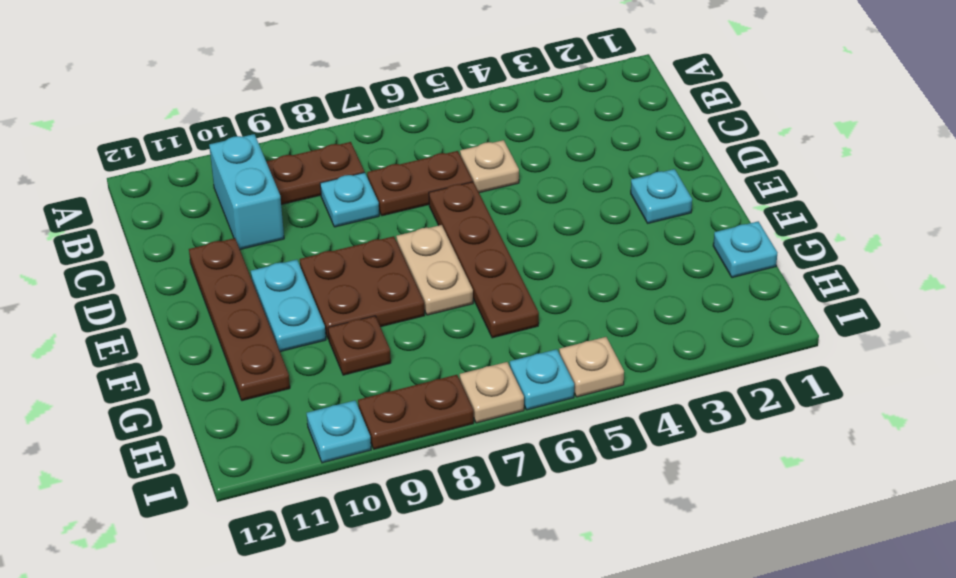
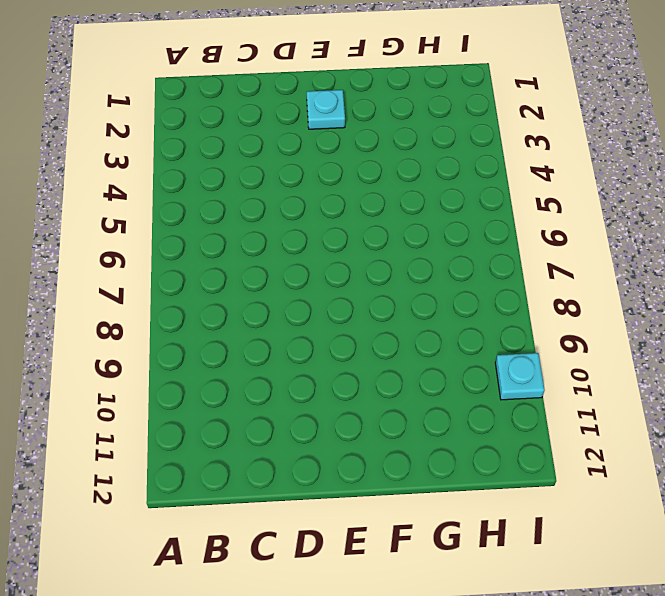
none -> brown 1x2 plate [266,142,364,205]
none -> cyan 1x2 brick [209,134,284,249]
none -> tan 1x1 plate [460,140,519,193]

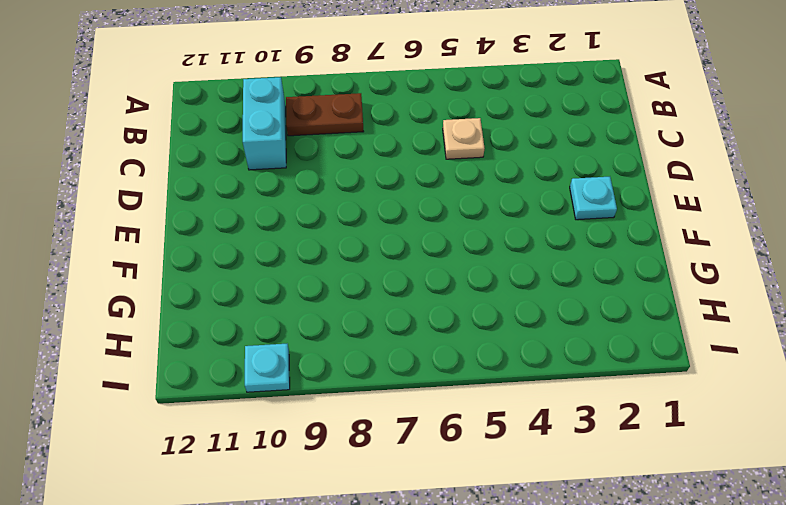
none -> brown 1x2 plate [367,151,473,216]
none -> cyan 1x1 plate [320,172,379,227]
none -> brown 1x4 plate [429,182,539,338]

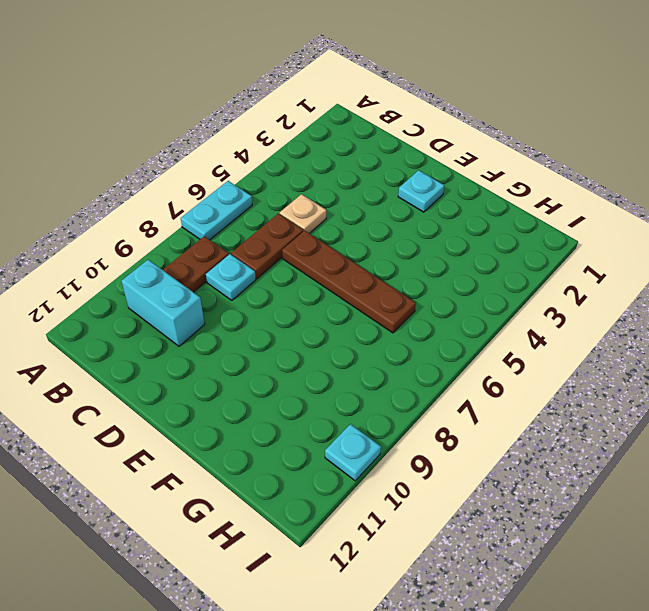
cyan 1x2 plate [181,181,252,240] -> cyan 1x2 plate turned to [251,260,326,352]
none -> brown 1x4 plate [189,238,290,401]
none -> tan 1x2 plate [396,225,473,315]
none -> brown 2x2 plate [300,236,425,340]

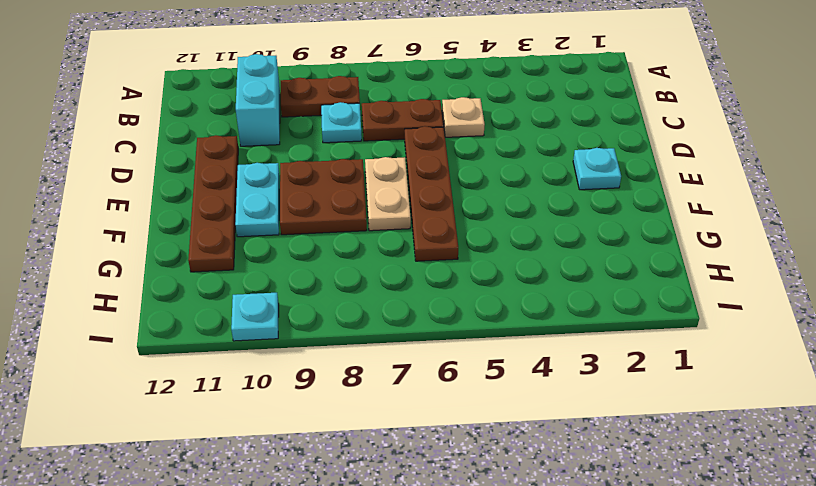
none -> cyan 1x1 plate [713,221,777,278]
none -> brown 1x1 plate [328,316,391,375]
none -> tan 1x1 plate [559,337,624,397]

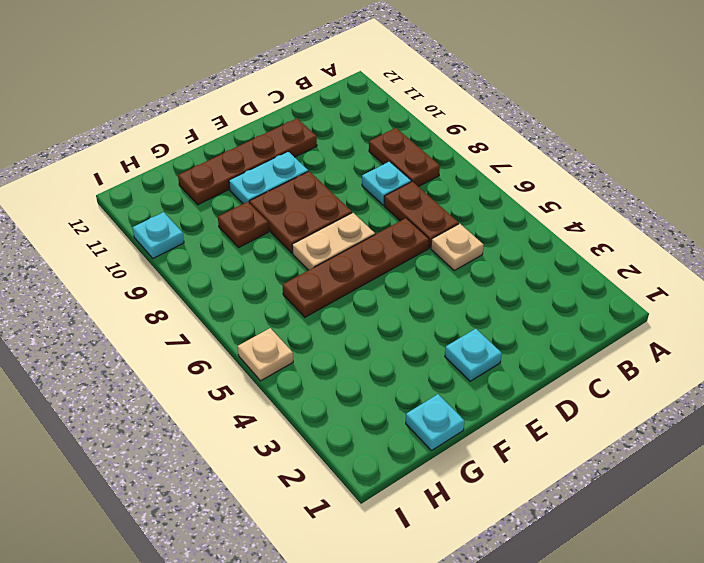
none -> cyan 1x2 brick [209,134,284,249]
none -> cyan 1x1 plate [510,349,574,410]
none -> tan 1x1 plate [460,362,524,423]

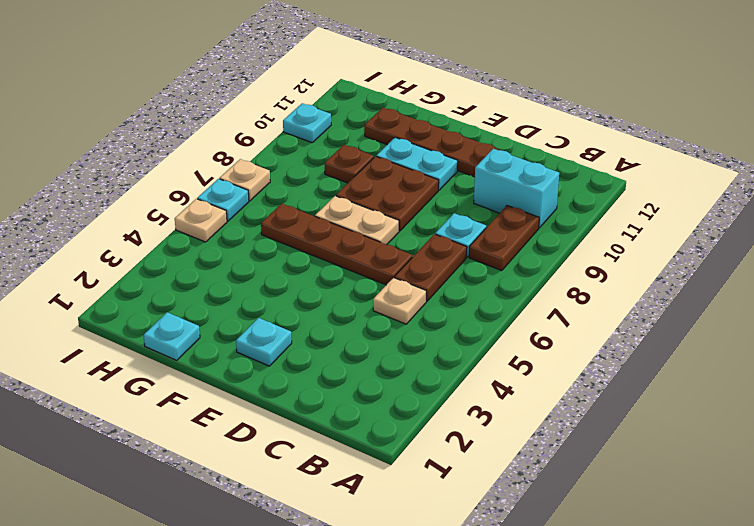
none -> brown 1x2 plate [358,375,474,449]

